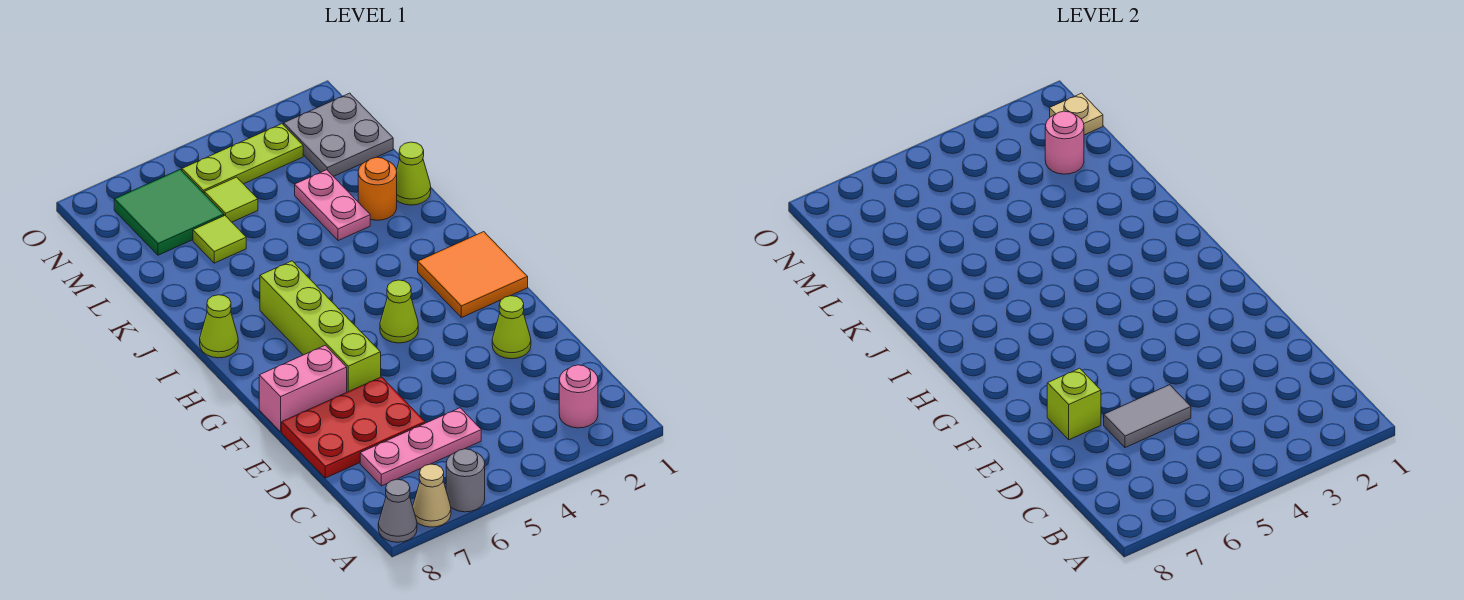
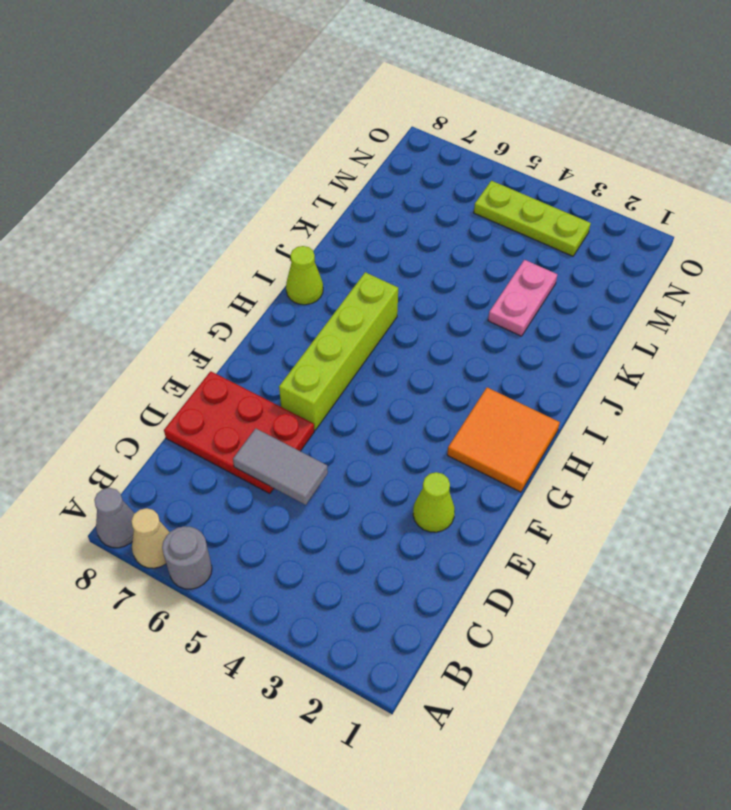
none -> pink 1x1 round brick [559,365,598,428]
none -> pink 1x3 plate [360,408,481,486]
none -> pink 1x2 brick [259,345,347,432]

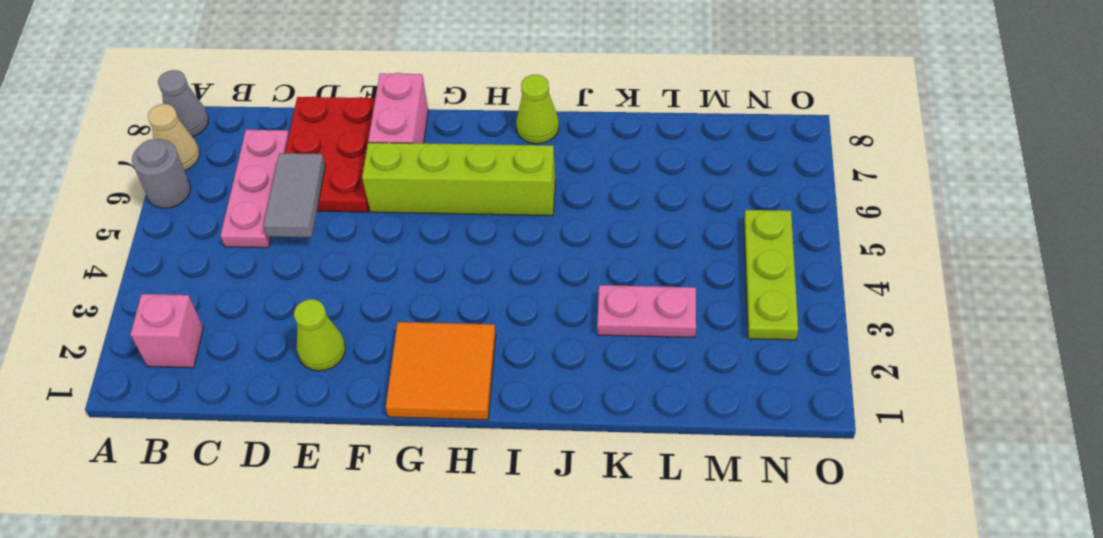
pink 1x1 brick [130,294,203,368] -> pink 1x1 round brick [559,365,598,428]
none -> lime 1x1 cone [380,280,418,343]
none -> lime 1x1 cone [396,142,431,205]
none -> orange 1x1 round brick [358,157,397,220]

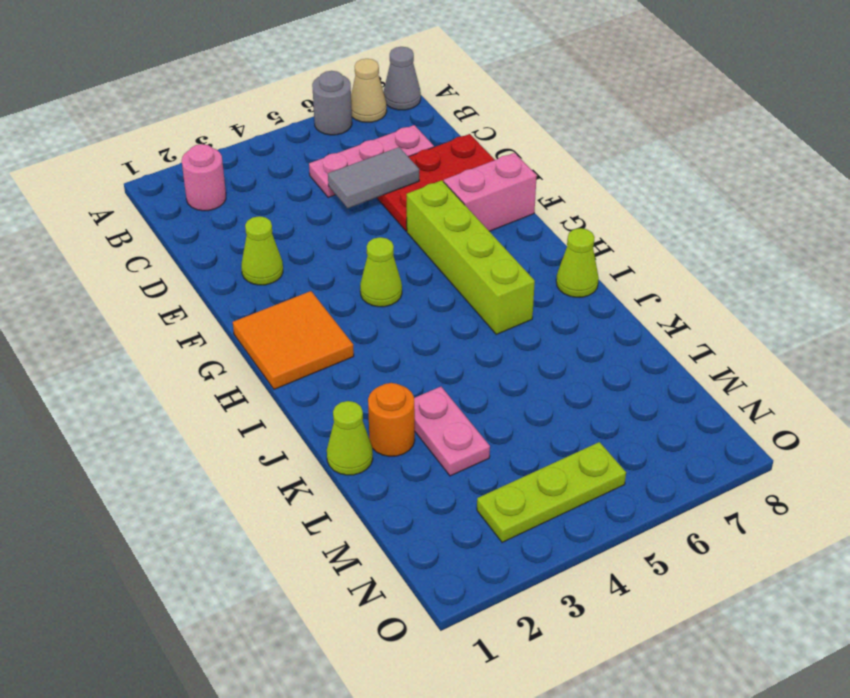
none -> lime 1x1 tile [193,216,246,263]
none -> grey 2x2 plate [284,93,393,177]
none -> lime 1x1 tile [204,177,258,222]

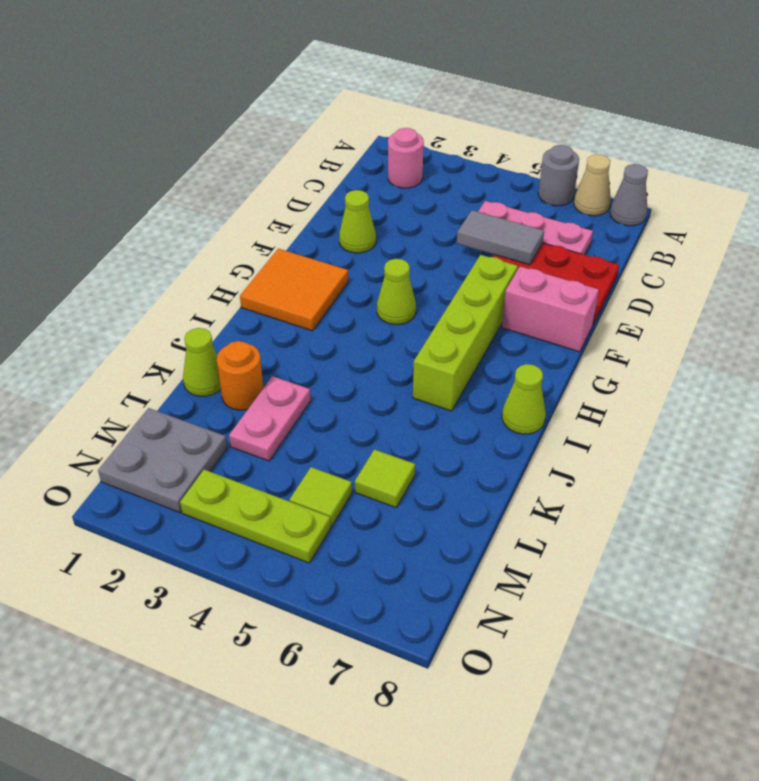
none -> green 2x2 tile [114,169,224,255]
none -> lime 1x1 brick [1047,368,1101,440]
none -> pink 1x1 round brick [1045,111,1084,174]

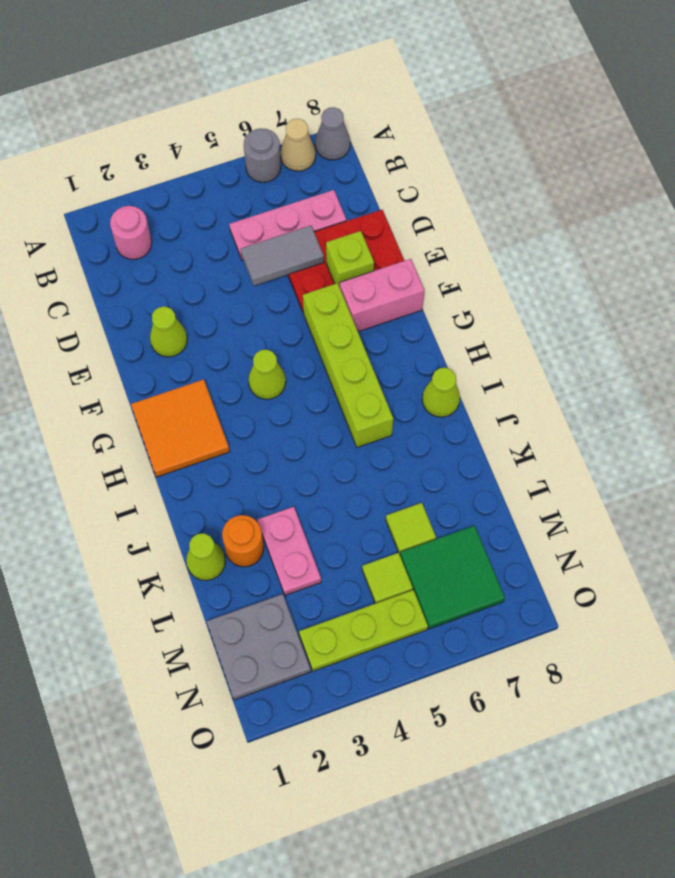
none -> pink 1x1 round brick [1045,111,1084,174]
none -> tan 1x1 plate [1050,93,1103,135]

